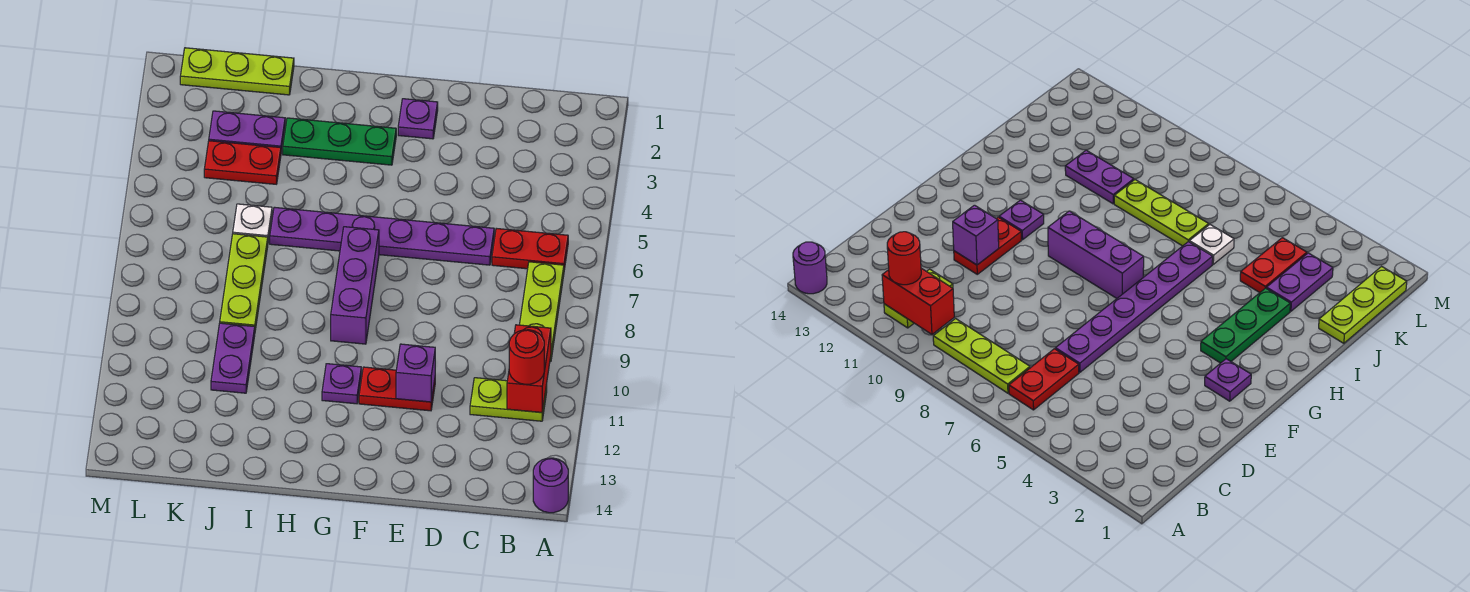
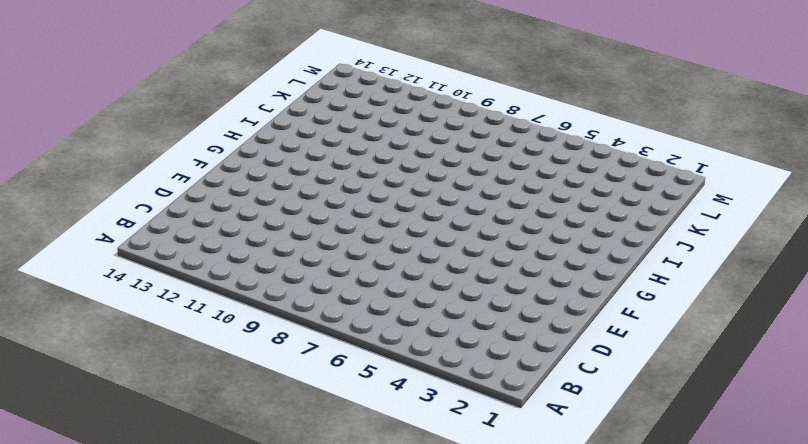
none -> purple 1x1 round brick [533,458,568,513]
none -> red 1x2 plate [492,228,568,270]
none -> lime 1x3 plate [520,262,564,362]

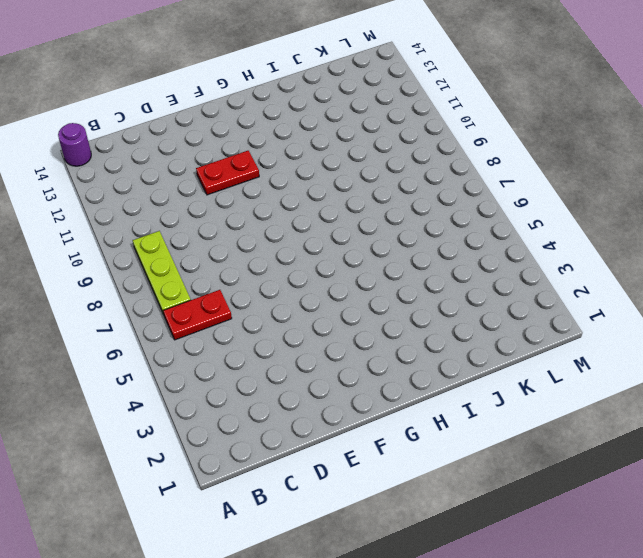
none -> lime 1x2 plate [470,378,547,421]
none -> purple 1x6 plate [270,207,494,265]
none -> purple 1x1 plate [398,99,438,139]

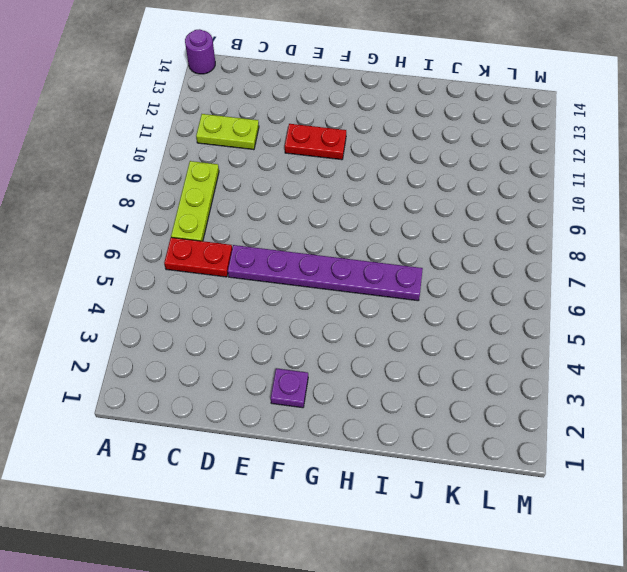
none -> green 1x3 plate [283,118,396,165]
none -> purple 1x3 brick [331,227,379,344]
none -> purple 1x1 plate [322,364,361,404]

